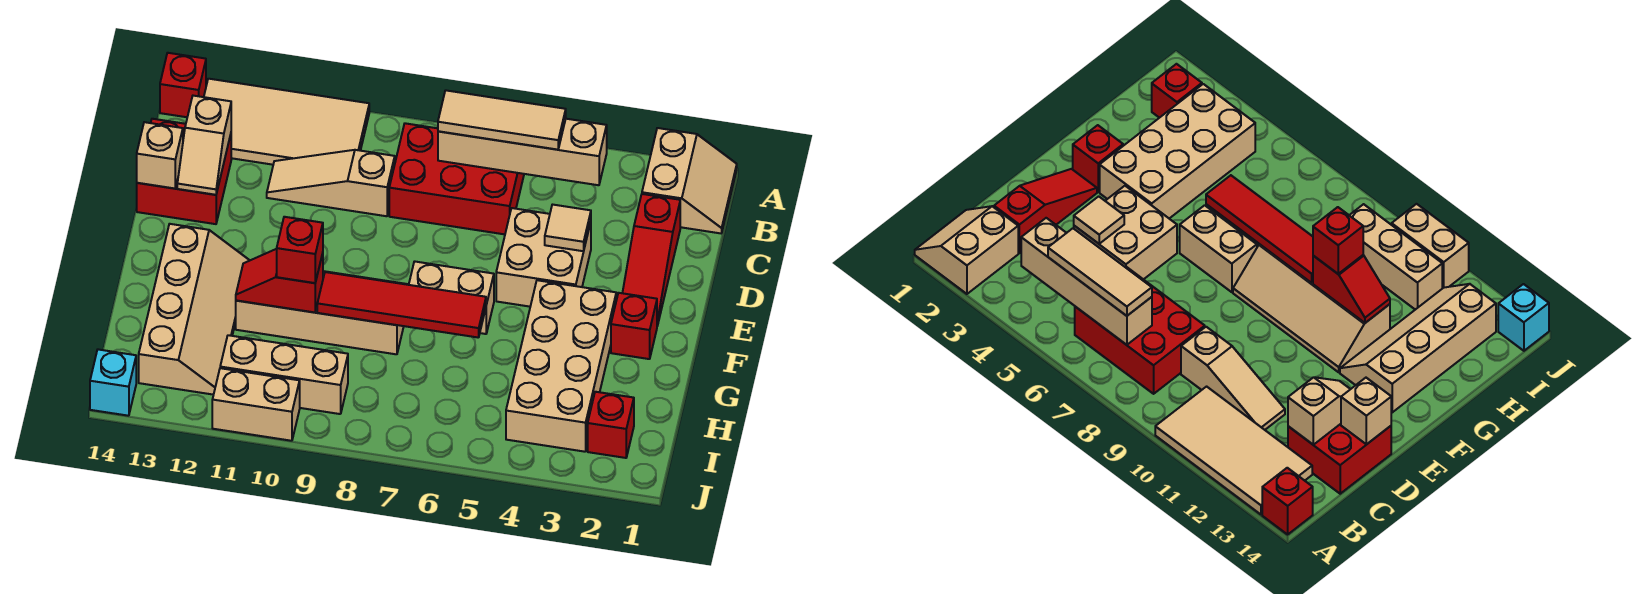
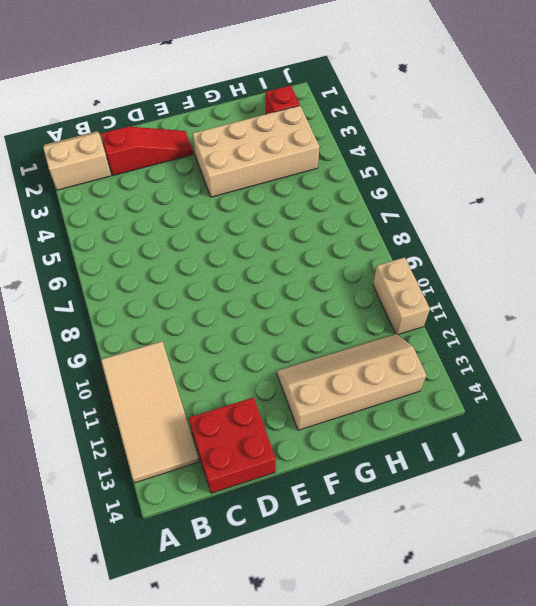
none -> red 1x1 brick [160,53,206,117]
none -> red 2x3 brick [389,123,524,234]
none -> tan 1x3 slope [267,150,395,216]

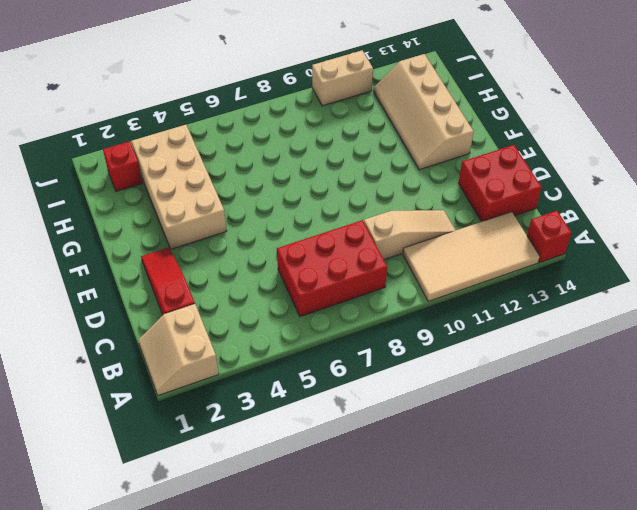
none -> tan 2x2 brick [496,208,591,307]
none -> red 1x1 brick [611,293,657,359]
none -> tan 1x2 brick [409,261,494,334]

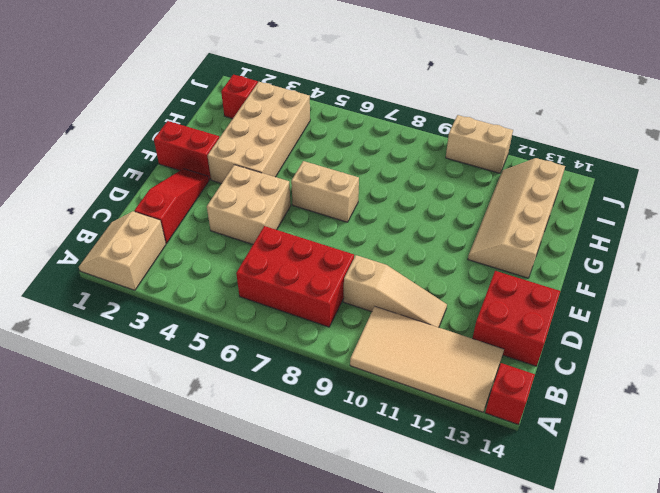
red 1x2 brick [154,121,219,180] -> red 1x1 brick [611,293,657,359]
none -> tan 2x4 slope [236,271,409,354]
none -> tan 1x3 brick [220,335,348,414]
none -> cyan 1x1 brick [90,349,136,416]

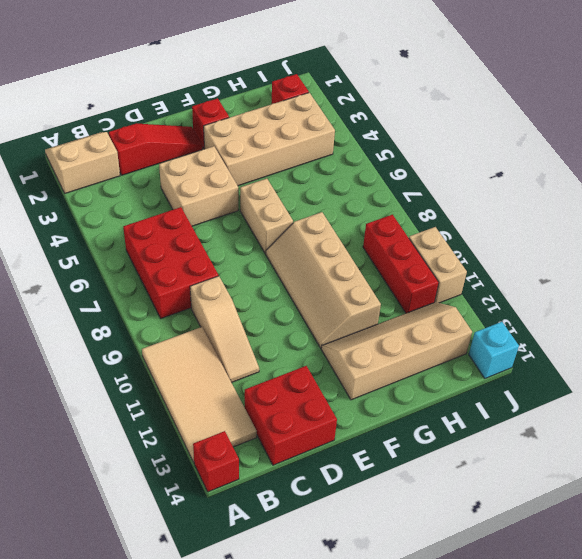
red 1x3 brick [363,215,439,313] -> tan 1x3 brick [220,335,348,414]
none -> tan 1x4 brick [438,119,607,185]
none -> tan 1x2 slope [177,96,231,195]
none -> tan 1x1 tile [545,205,591,251]

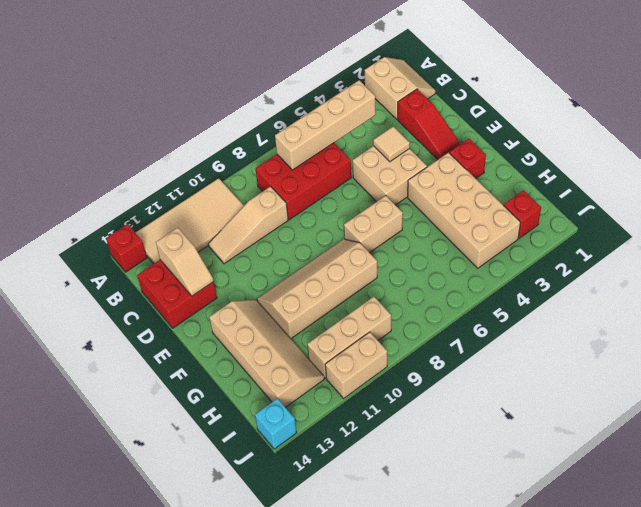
none -> tan 1x1 brick [137,122,183,189]
none -> red 1x4 tile [317,272,486,338]
none -> red 1x2 slope [236,249,323,312]

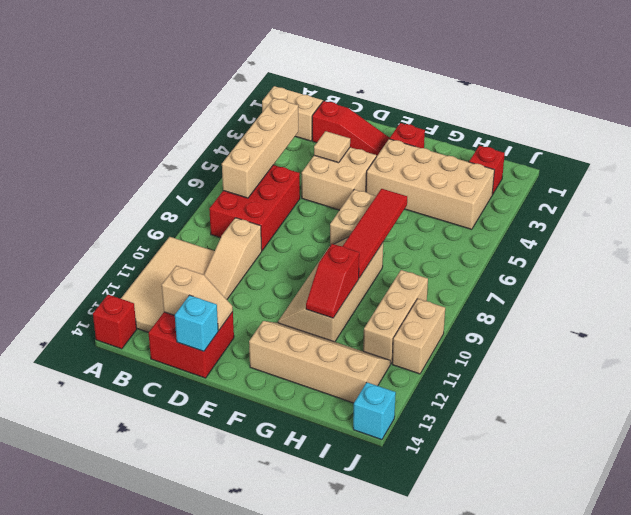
cyan 1x1 brick [175,295,218,351] -> tan 1x1 brick [137,122,183,189]
none -> tan 1x3 tile [438,90,566,150]
none -> red 1x1 brick [277,217,323,283]

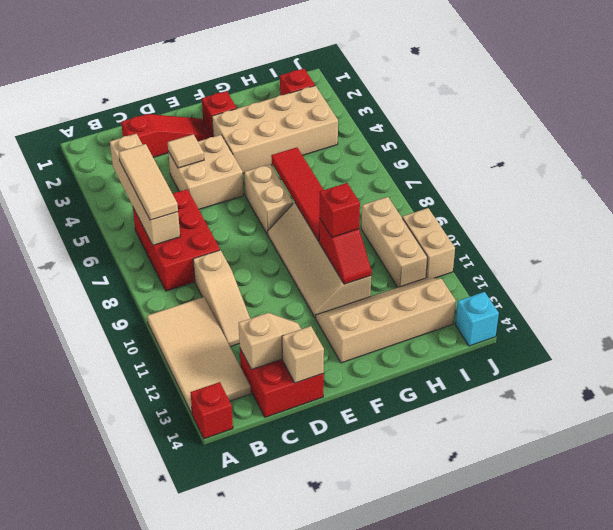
none -> tan 2x2 slope [642,128,737,233]

